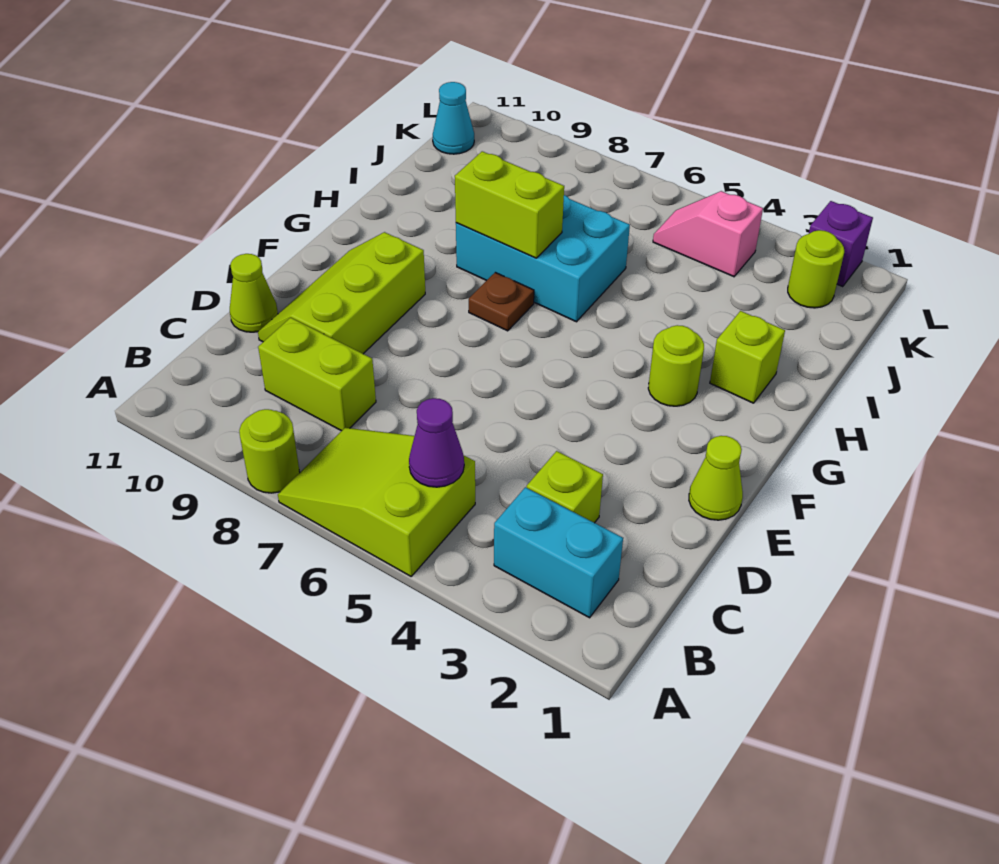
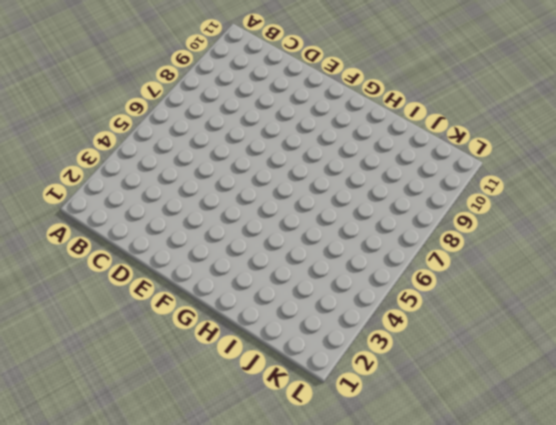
none -> lime 2x3 slope [278,428,475,576]
none -> lime 1x1 round brick [239,409,300,493]
none -> cyan 1x2 brick [494,487,623,618]

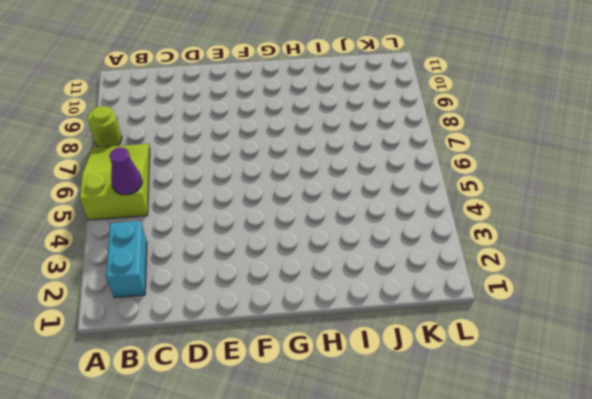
none -> lime 1x1 brick [527,451,603,523]
none -> lime 1x2 brick [258,318,376,431]
none -> lime 2x3 slope [258,232,425,354]

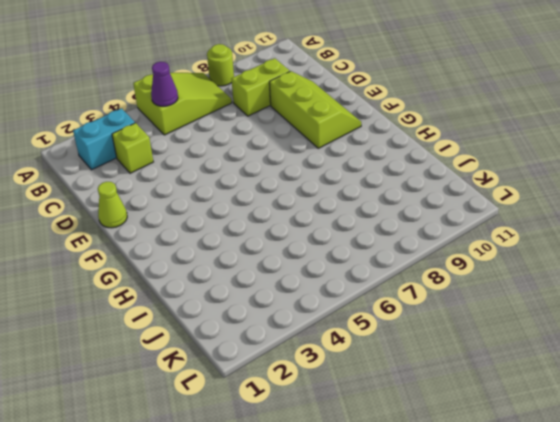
none -> lime 1x1 cone [230,254,278,332]
none -> lime 1x1 round brick [648,325,704,406]
none -> brown 1x1 plate [469,272,534,331]

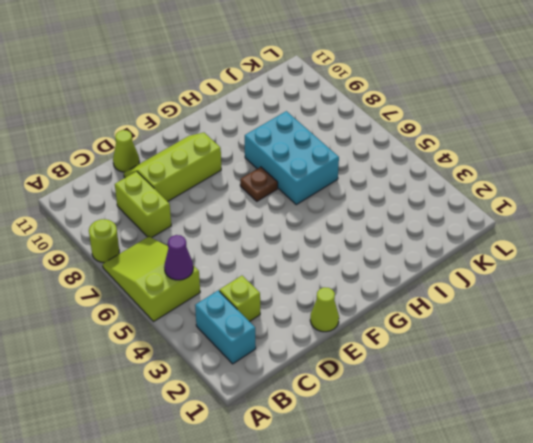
none -> lime 1x1 round brick [648,325,704,406]
none -> lime 1x1 brick [710,311,785,403]
none -> lime 1x1 round brick [788,230,844,308]

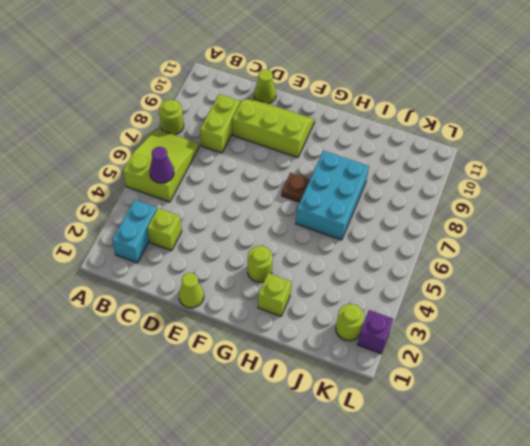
none -> pink 1x2 slope [653,191,763,277]
none -> cyan 1x1 cone [433,82,474,154]
none -> lime 1x2 brick [455,151,564,258]

